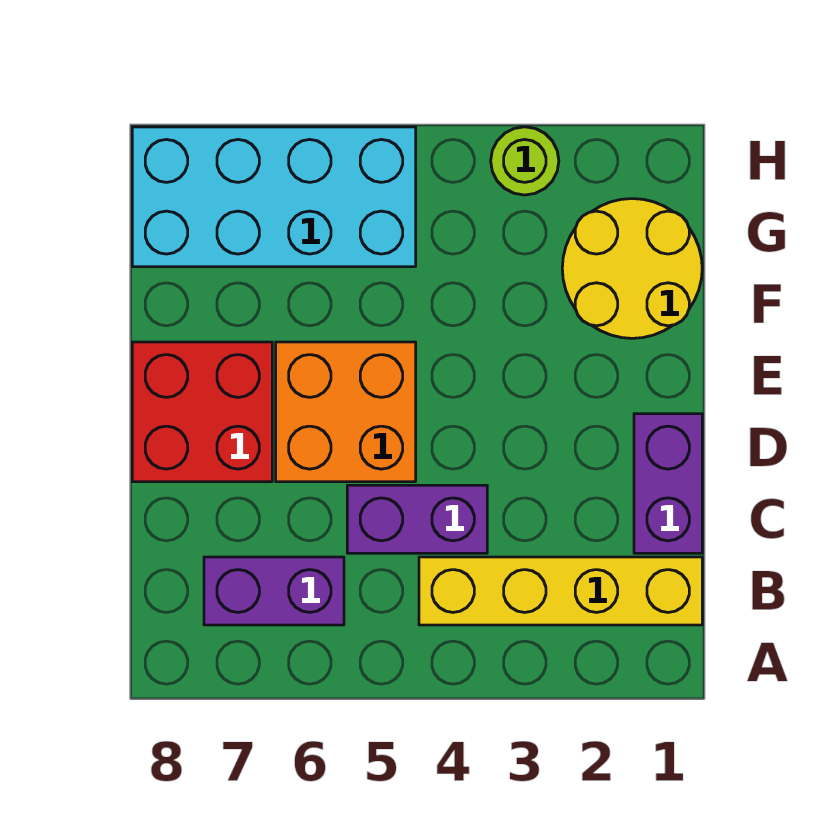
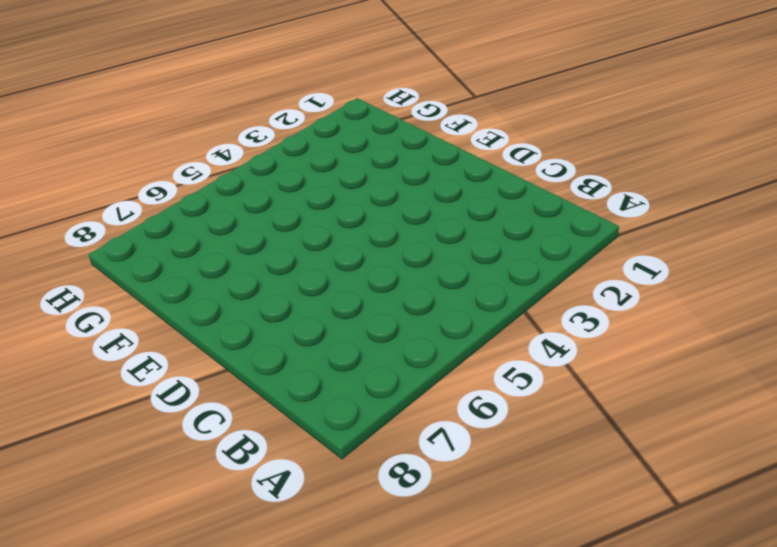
none -> yellow 1x4 brick [419,557,702,625]
none -> purple 1x2 brick [204,557,344,625]

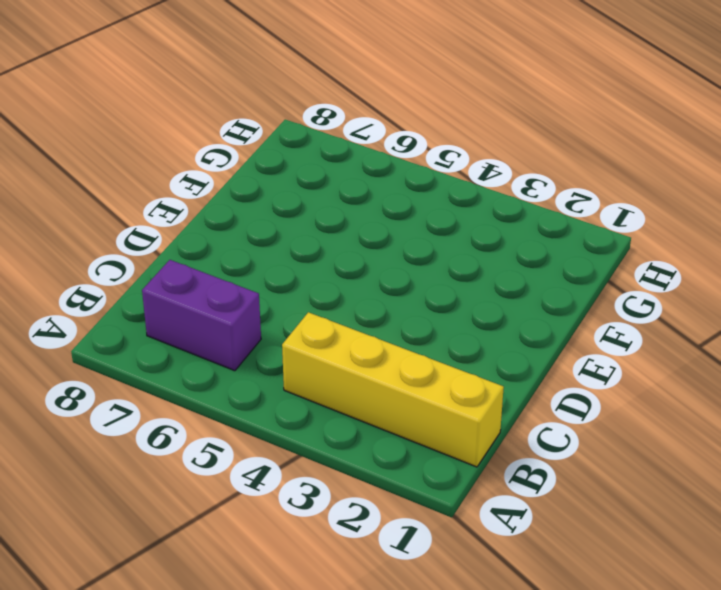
none -> purple 1x2 brick [634,414,702,553]
none -> purple 1x2 brick [347,485,487,553]

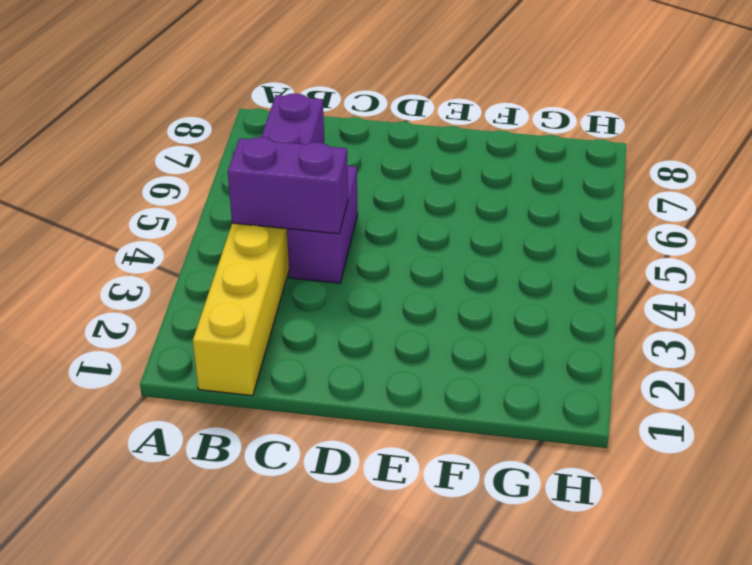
purple 1x2 brick [228,137,348,234] -> purple 1x2 brick moved to [634,414,702,553]
none -> orange 2x2 brick [276,342,416,482]
none -> red 2x2 brick [132,342,272,482]

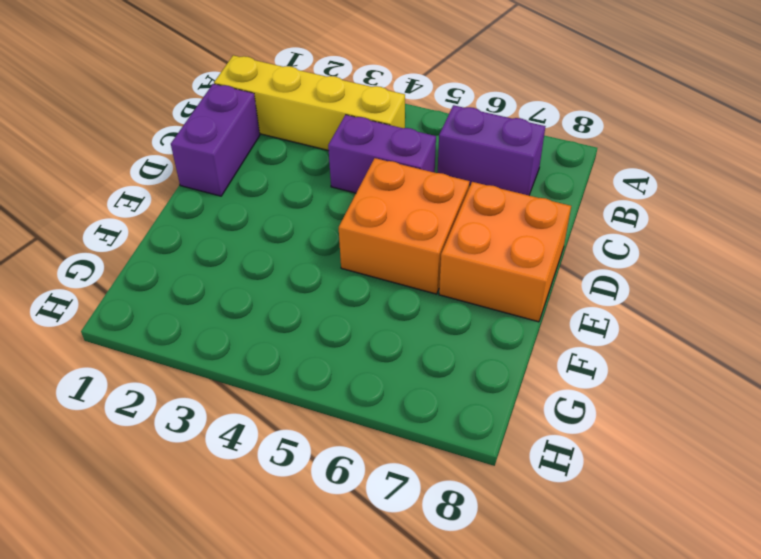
orange 2x2 brick [439,182,571,322] -> red 2x2 brick [132,342,272,482]
none -> yellow 2x2 round brick [562,199,702,338]
none -> cyan 2x4 brick [132,127,416,267]

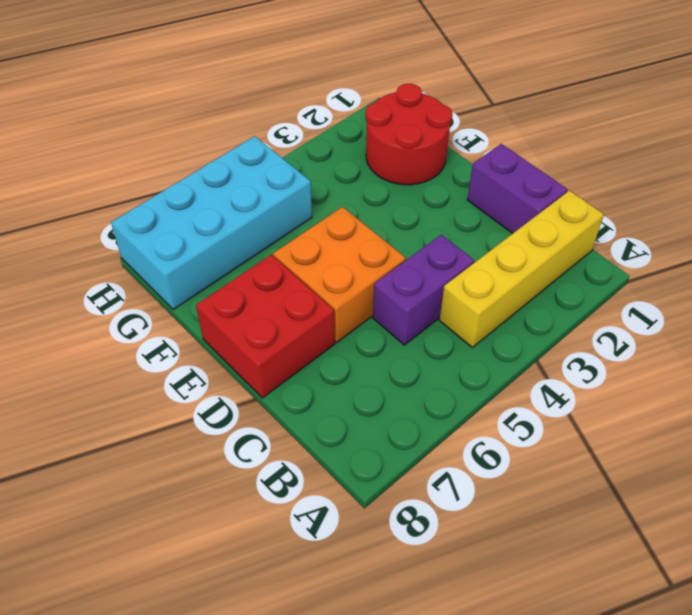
red 2x2 round brick [366,84,452,185] -> yellow 2x2 round brick [562,199,702,338]
none -> purple 1x2 brick [204,557,344,625]
none -> lime 1x1 round brick [491,127,559,195]

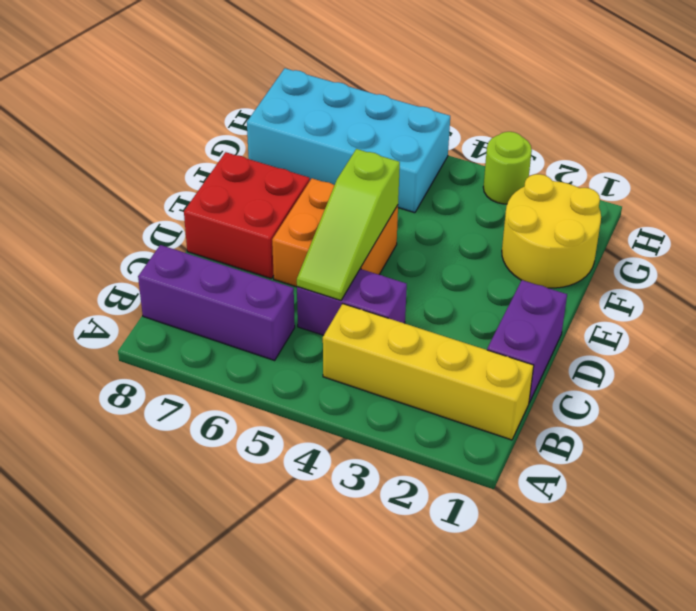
purple 1x3 brick [138,245,295,360] -> purple 1x2 brick [204,557,344,625]
lime 1x3 slope [297,149,400,300] -> none

